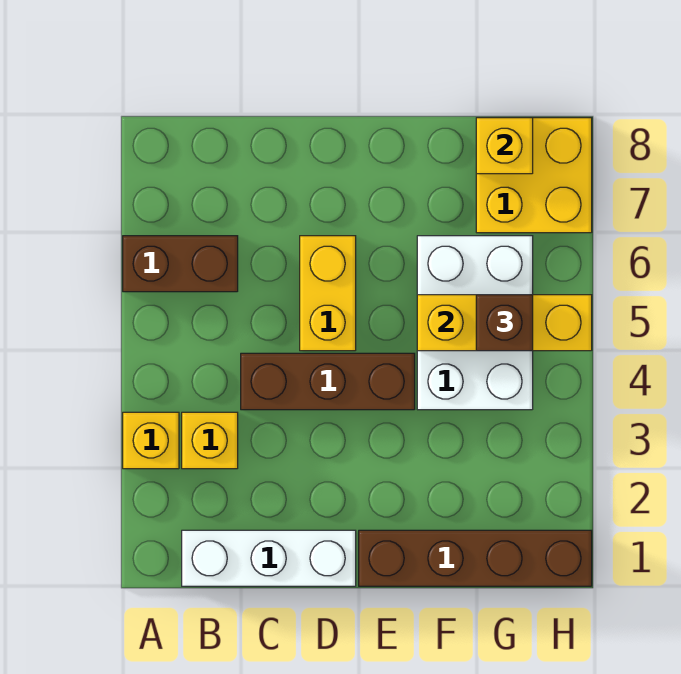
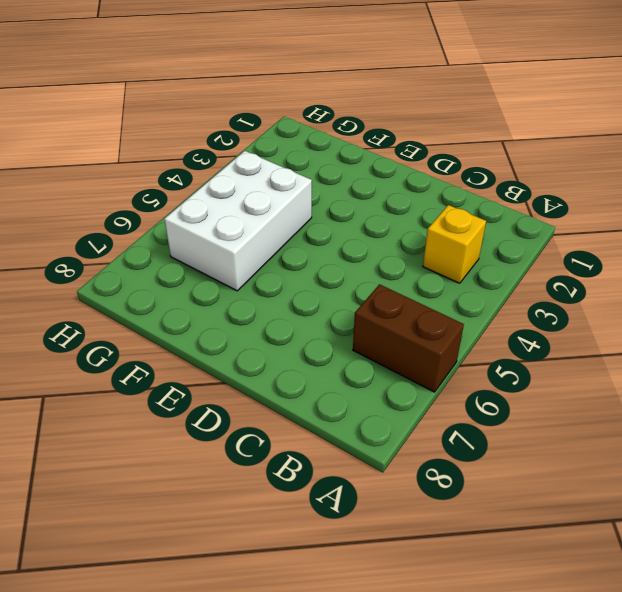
none -> yellow 1x1 brick [123,412,179,469]
none -> white 1x3 brick [182,530,356,586]
none -> brown 1x3 brick [241,353,415,410]

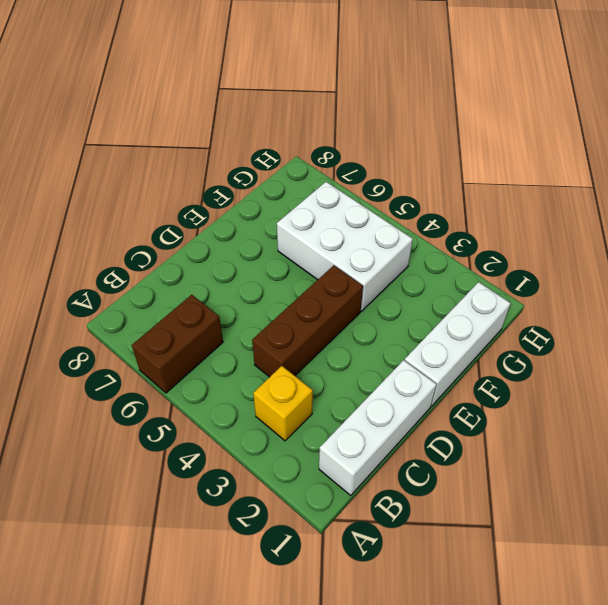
white 1x3 brick [405,282,511,406] -> brown 1x4 brick [359,530,592,586]
none -> yellow 1x1 brick [123,412,179,469]
none -> yellow 1x2 brick [300,236,356,351]
none -> yellow 2x2 brick [476,118,592,233]

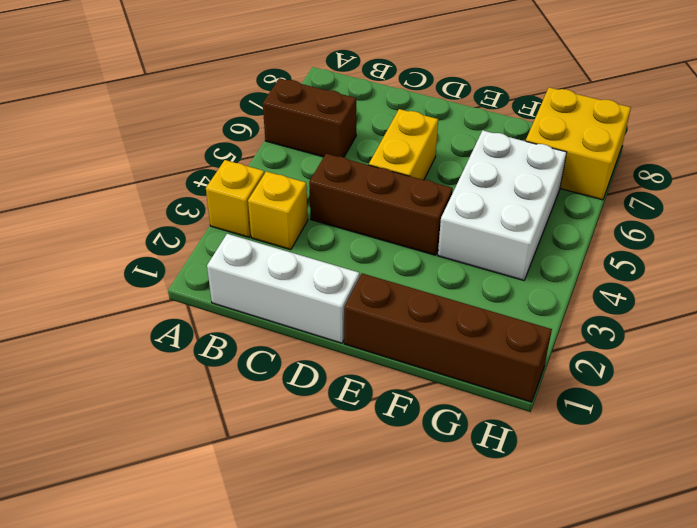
none -> yellow 1x3 brick [417,295,592,351]
none -> yellow 1x1 brick [476,118,533,174]
none -> brown 1x1 brick [476,295,533,351]

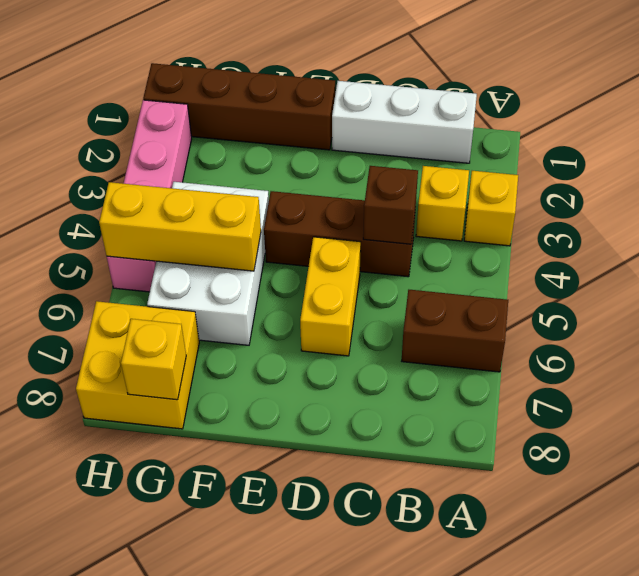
brown 1x1 brick [363,166,418,244] -> brown 1x1 brick moved to [476,295,533,351]
pink 1x4 brick [107,100,192,292] -> none

